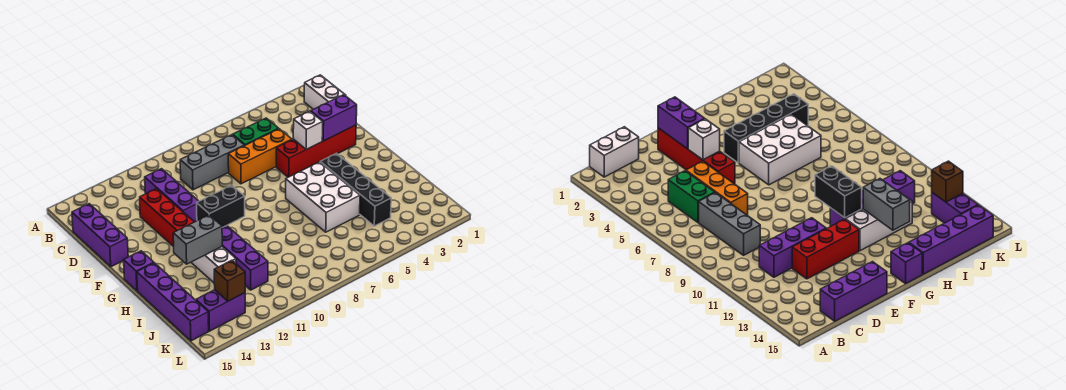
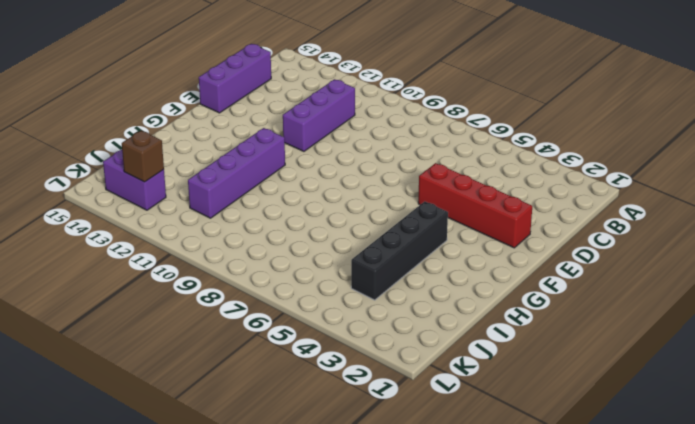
none -> white 1x2 brick [304,75,346,109]
none -> green 1x2 brick [233,118,279,146]
none -> grey 1x3 brick [180,135,244,190]

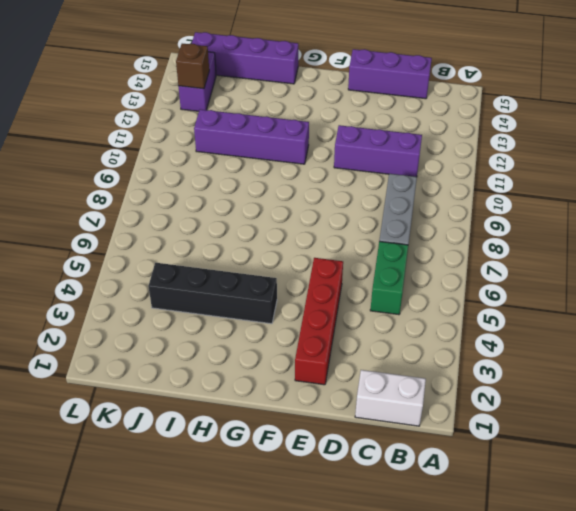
none -> orange 1x3 brick [228,129,292,184]
none -> red 1x3 brick [140,189,194,247]
none -> white 2x3 brick [286,162,360,232]

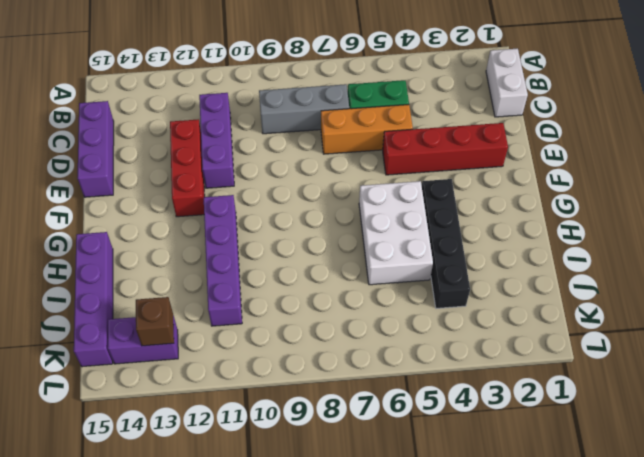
none -> white 1x3 brick [191,247,236,283]
none -> purple 1x1 brick [124,251,154,291]
none -> purple 1x2 brick [311,95,357,141]

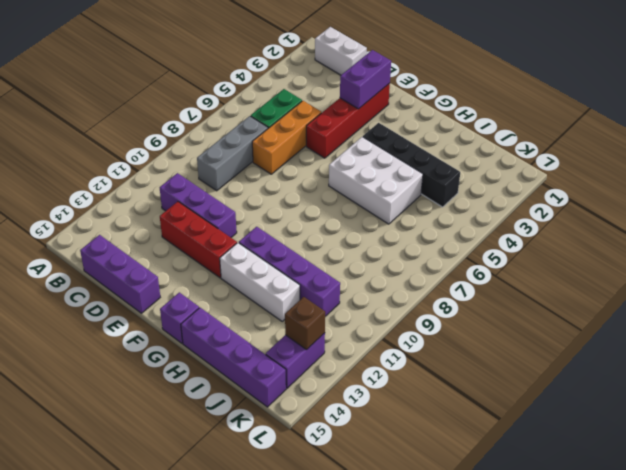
none -> white 1x1 brick [293,111,323,149]
none -> black 1x2 brick [197,185,245,228]
none -> grey 1x2 brick [173,215,222,264]

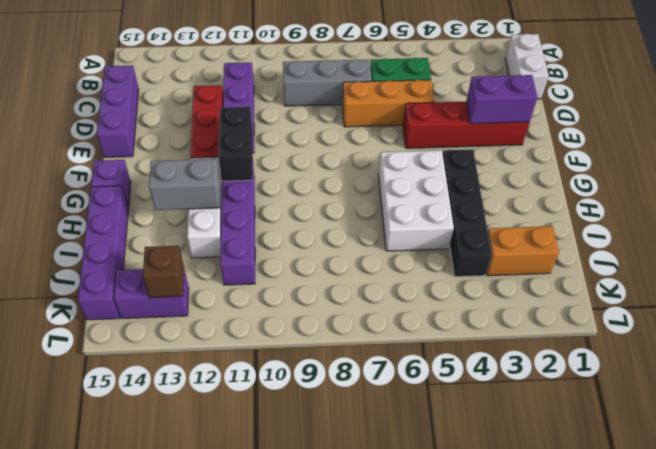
black 1x2 brick [219,107,253,181] -> black 1x2 brick turned to [197,185,245,228]
orange 1x2 brick [486,226,559,276] -> none
none -> white 1x1 brick [293,111,323,149]

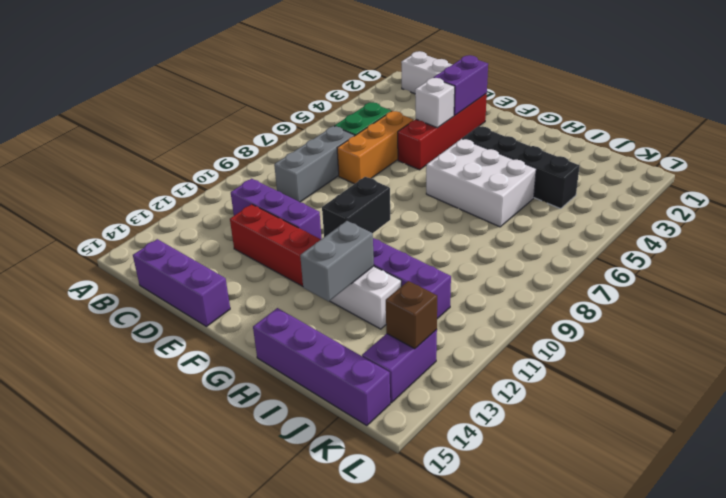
none -> purple 1x1 brick [124,251,154,291]

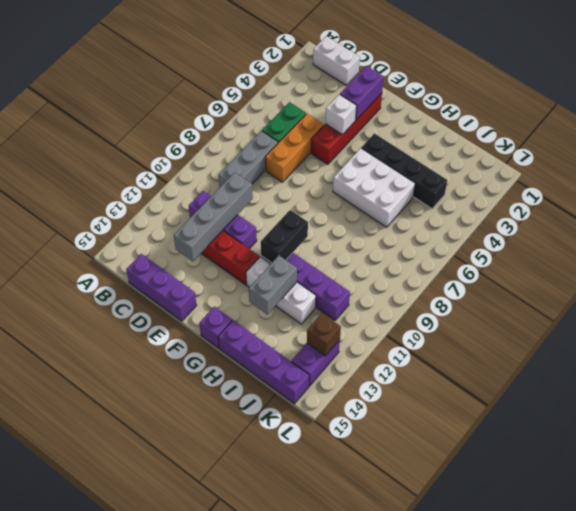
grey 1x4 brick [174,172,253,261] -> none

